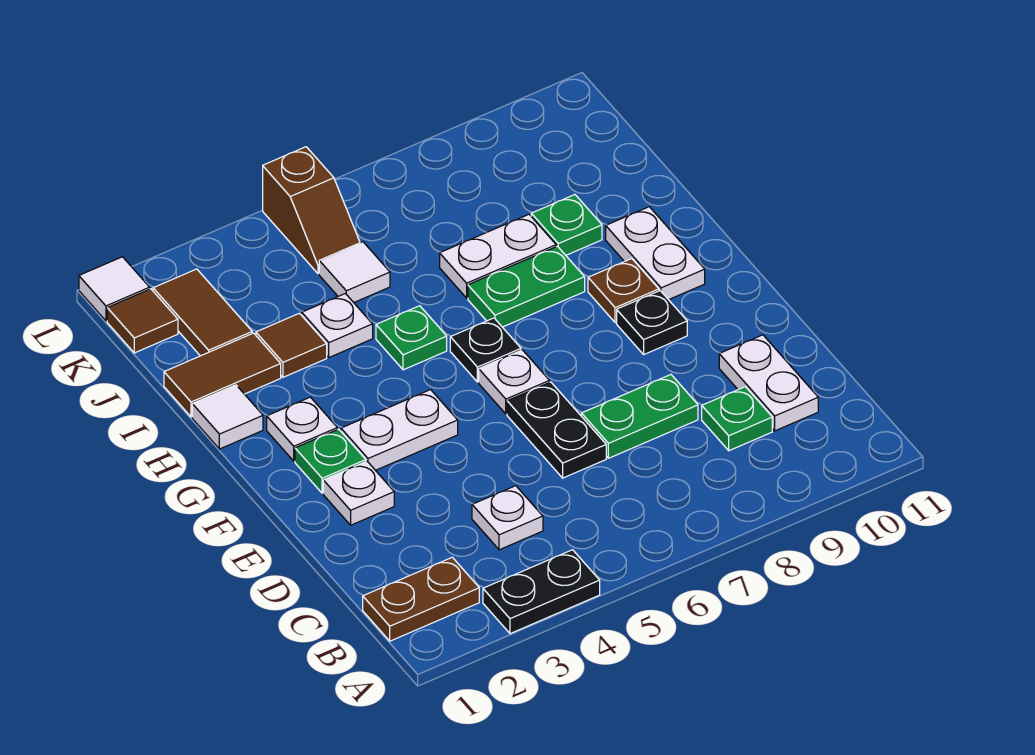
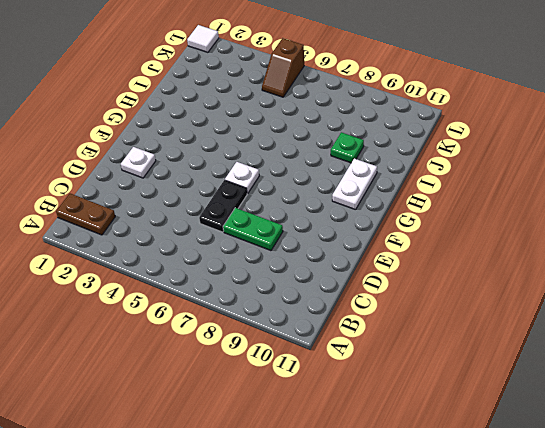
none -> black 1x2 plate [483,550,600,634]
none -> white 1x1 plate [472,486,543,550]
none -> green 1x1 plate [702,387,772,451]

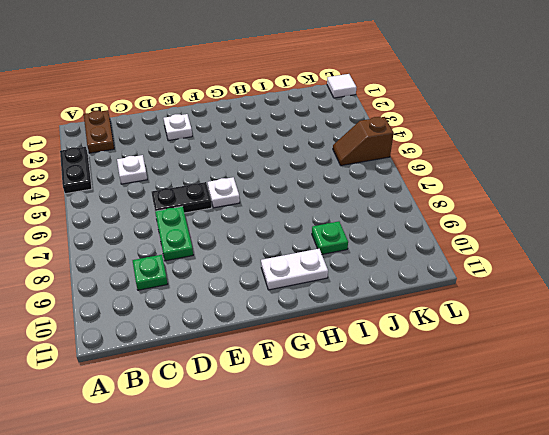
none -> white 1x2 plate [719,335,818,431]
none -> green 1x1 plate [295,429,366,493]
none -> white 1x2 plate [341,390,458,470]

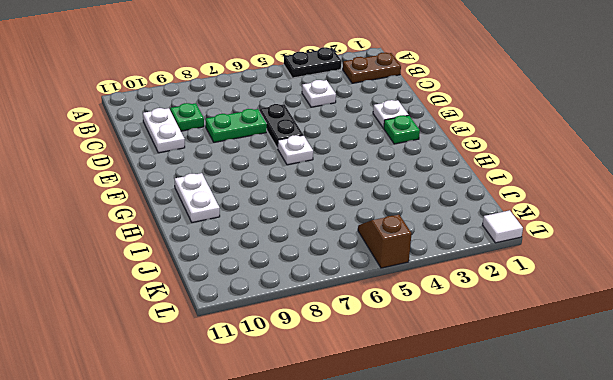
none -> white 1x2 plate [341,390,458,470]
none -> black 1x1 plate [617,291,687,354]
none -> white 1x1 plate [267,397,337,461]

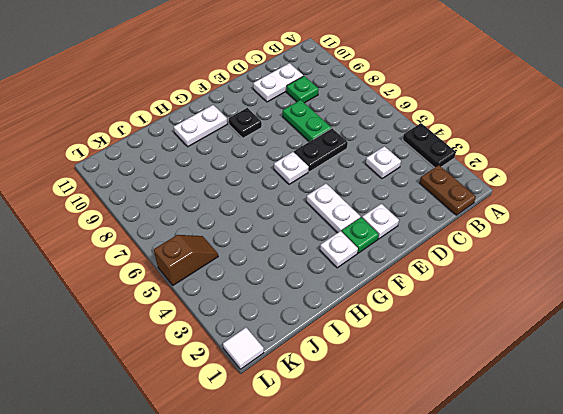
none -> black 1x1 plate [450,318,521,382]
none -> brown 1x1 plate [588,259,659,323]
none -> white 1x1 tile [192,385,263,449]

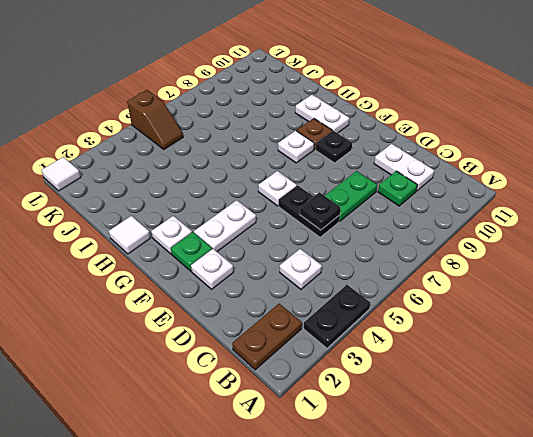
black 1x1 plate [300,192,341,230] -> black 1x1 plate moved to [450,318,521,382]
white 1x1 plate [278,131,314,163] -> white 1x1 plate moved to [302,294,373,357]
none -> green 1x1 plate [376,306,447,370]
none -> green 1x2 plate [468,246,585,327]
none -> brown 1x2 tile [164,333,281,417]

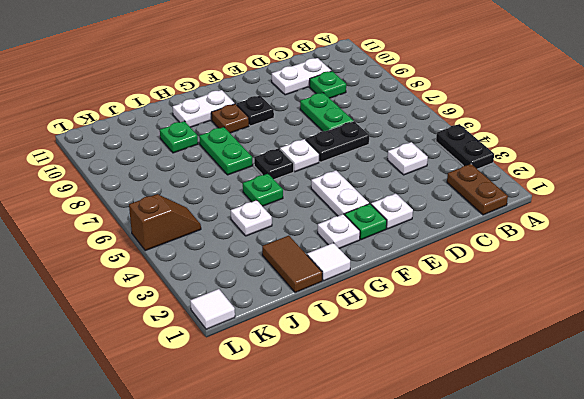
none -> brown 1x1 tile [256,313,327,377]
none -> white 1x2 plate [440,214,556,298]
none -> brown 1x2 tile [153,269,252,356]

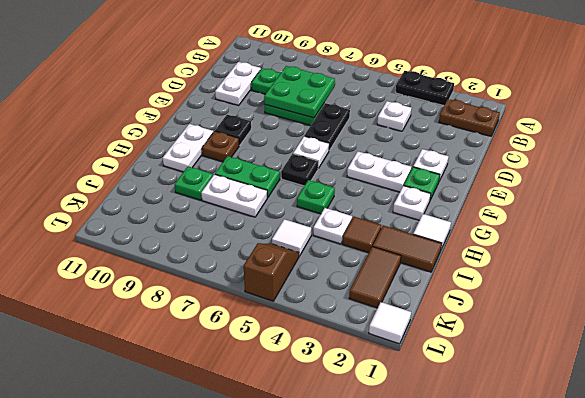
green 2x2 plate [264,66,335,118] -> none
none -> brown 1x1 tile [107,289,178,353]

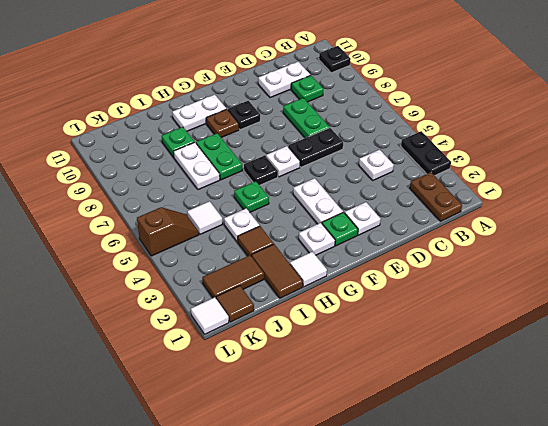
black 1x1 plate [319,46,351,73] -> none

